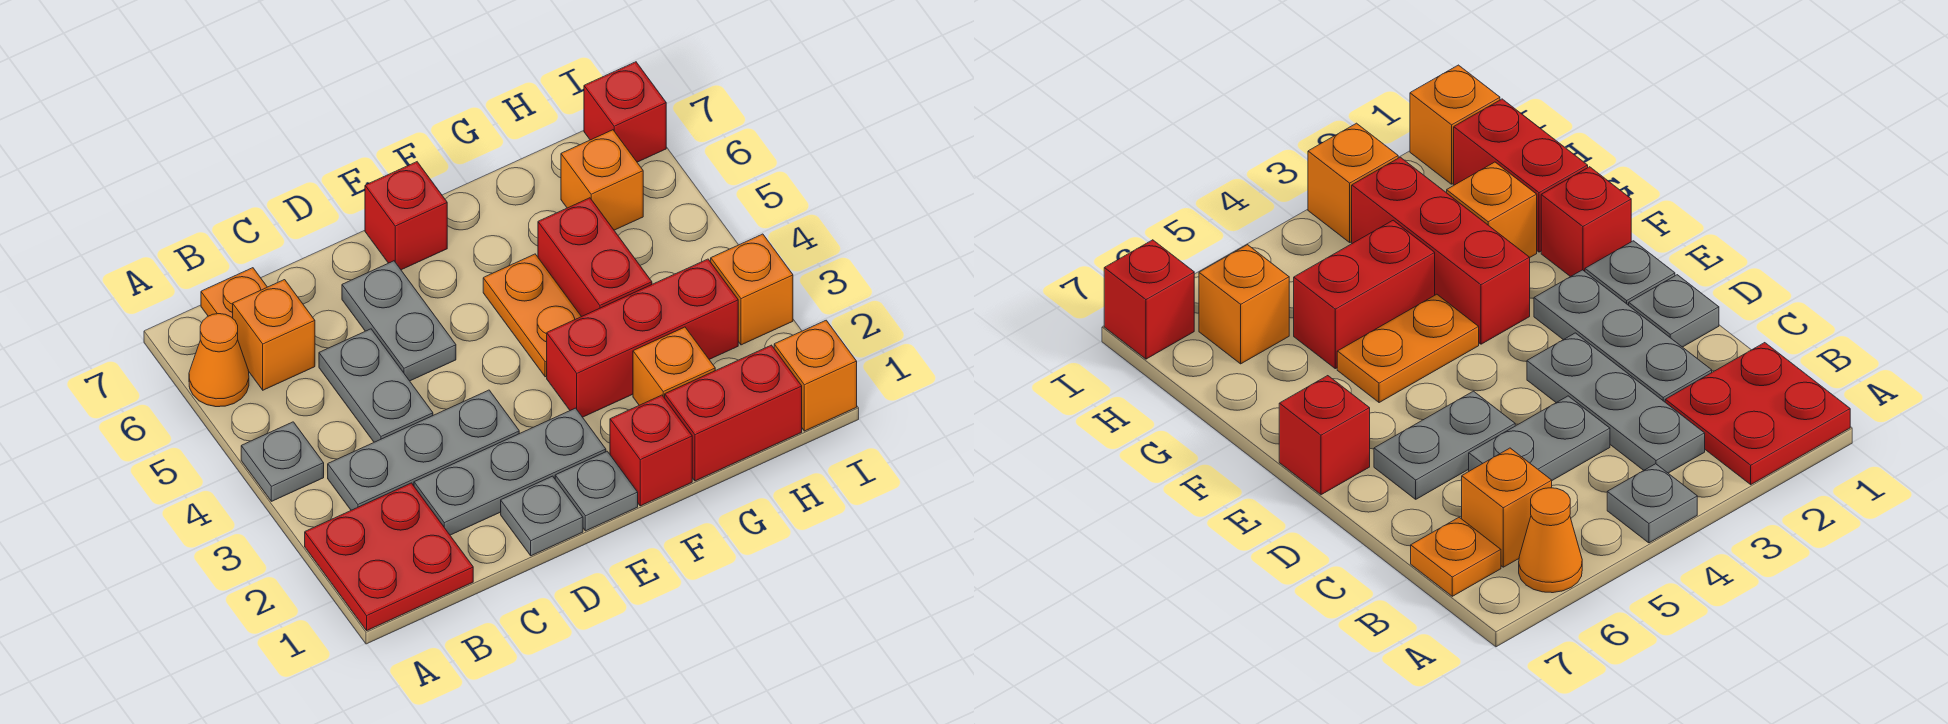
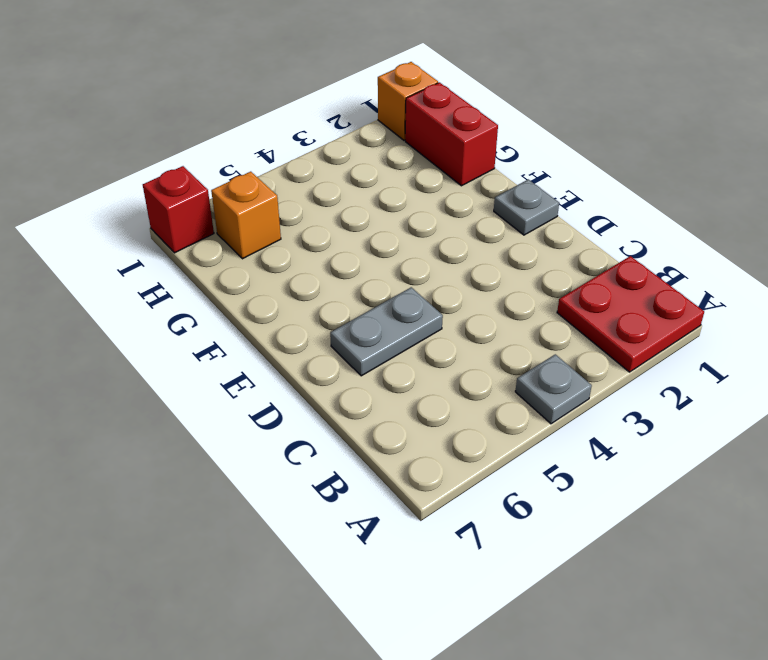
none -> orange 1x1 cone [189,314,249,407]
none -> grey 1x3 plate [328,390,519,510]
none -> orange 1x1 brick [233,280,315,390]

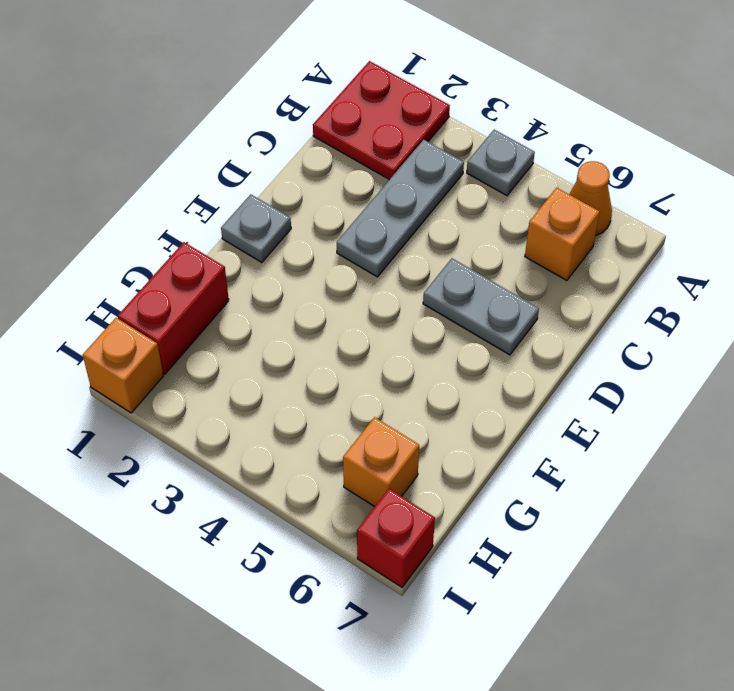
none -> orange 1x1 plate [201,268,267,318]
none -> grey 1x3 plate [414,408,606,535]
none -> grey 1x2 plate [319,329,433,442]

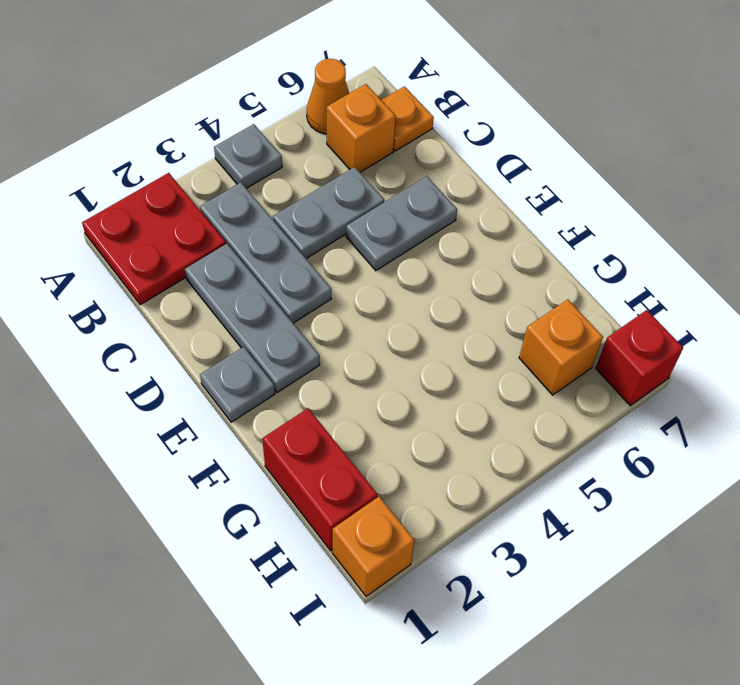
none -> grey 1x1 plate [501,476,583,556]
none -> red 1x1 brick [365,162,447,270]
none -> red 1x1 brick [610,395,692,506]

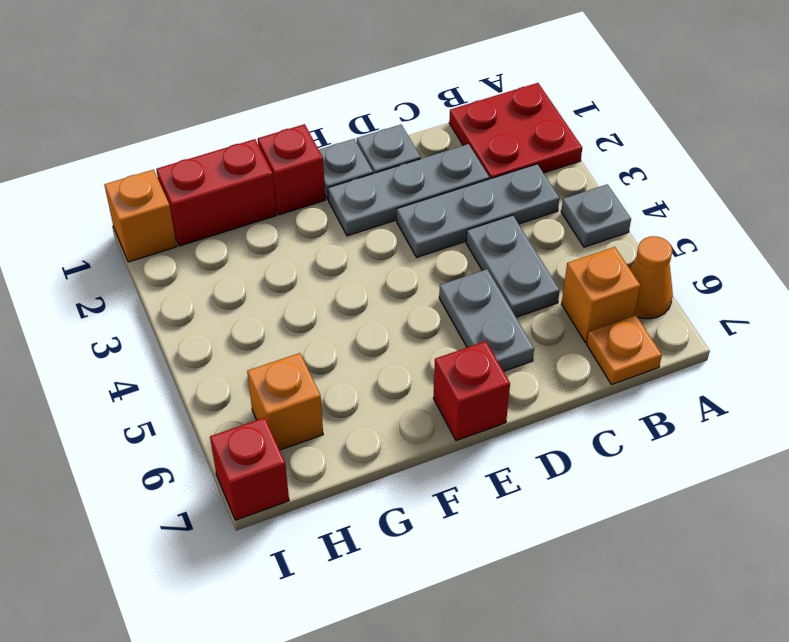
none -> red 1x3 brick [547,259,738,417]
none -> orange 1x2 plate [483,254,581,377]
none -> orange 1x1 brick [633,327,715,405]

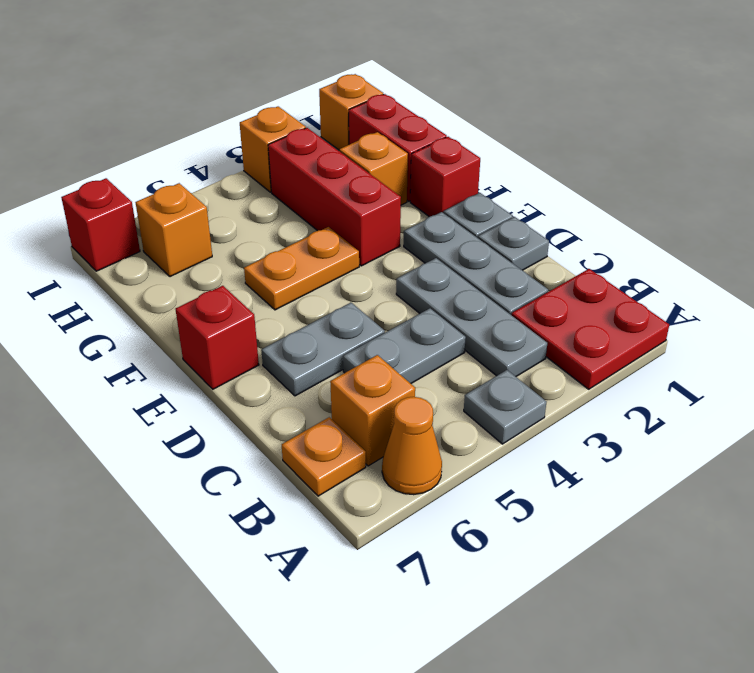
none -> red 1x2 brick [538,198,652,317]

